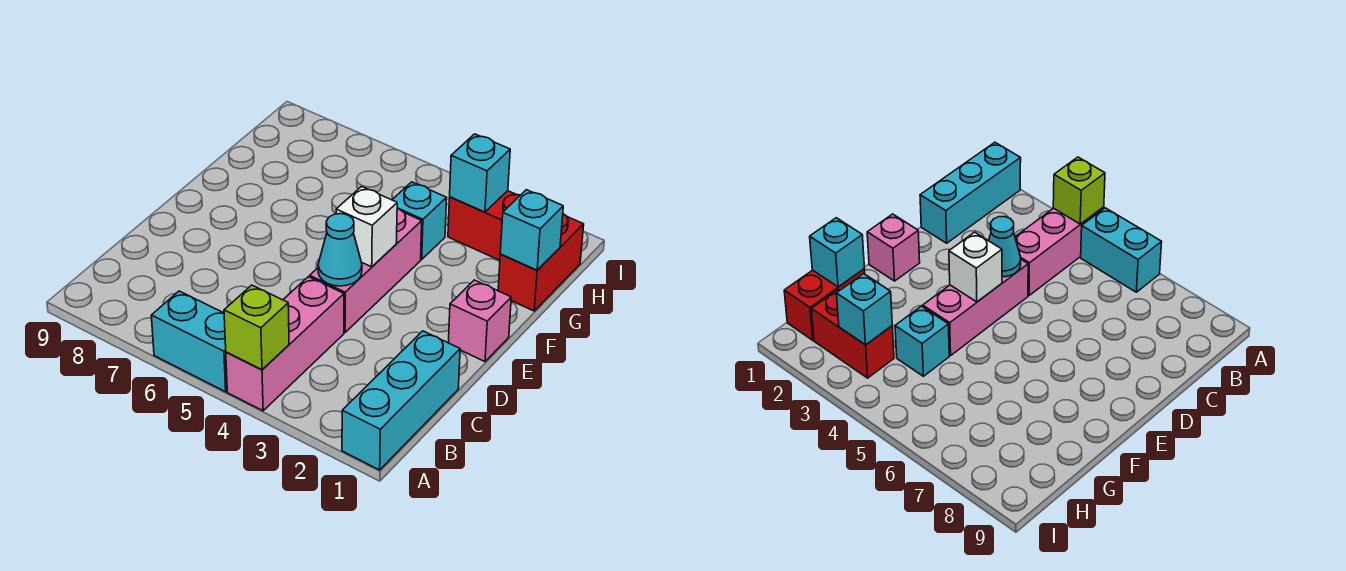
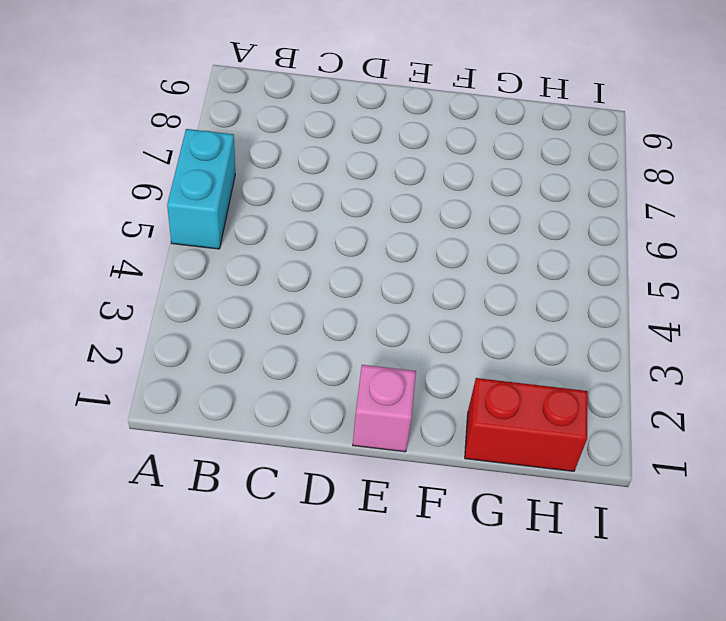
none -> cyan 1x3 brick [342,331,460,470]
none -> pink 1x3 brick [226,277,344,411]
none -> pink 1x3 brick [310,209,422,332]

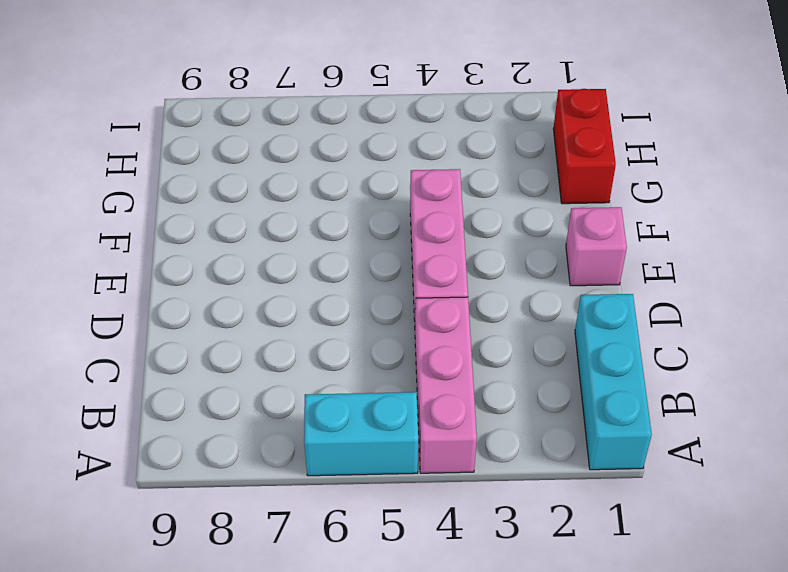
none -> cyan 1x1 brick [392,182,447,259]
none -> red 1x2 brick [448,191,520,260]
none -> lime 1x1 brick [224,285,289,370]

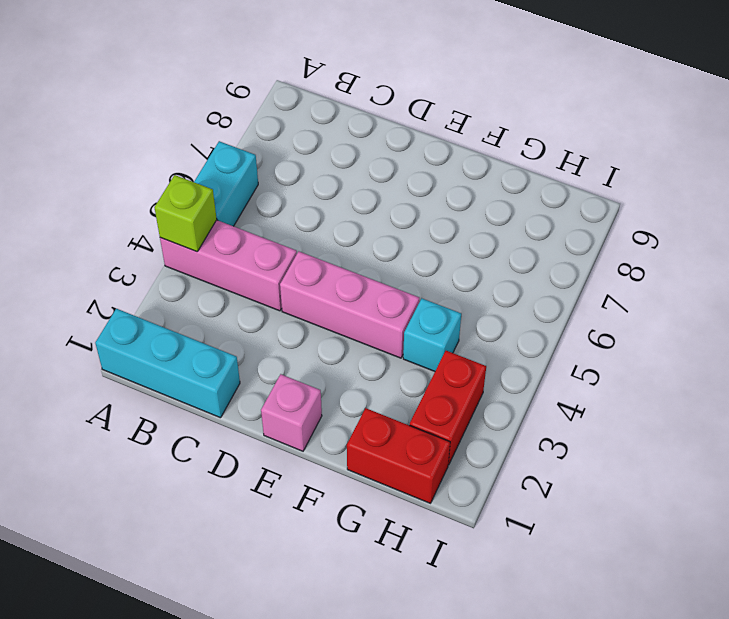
none -> cyan 1x1 cone [318,214,362,286]
none -> white 1x1 brick [336,187,397,267]
none -> cyan 1x1 brick [500,190,563,270]

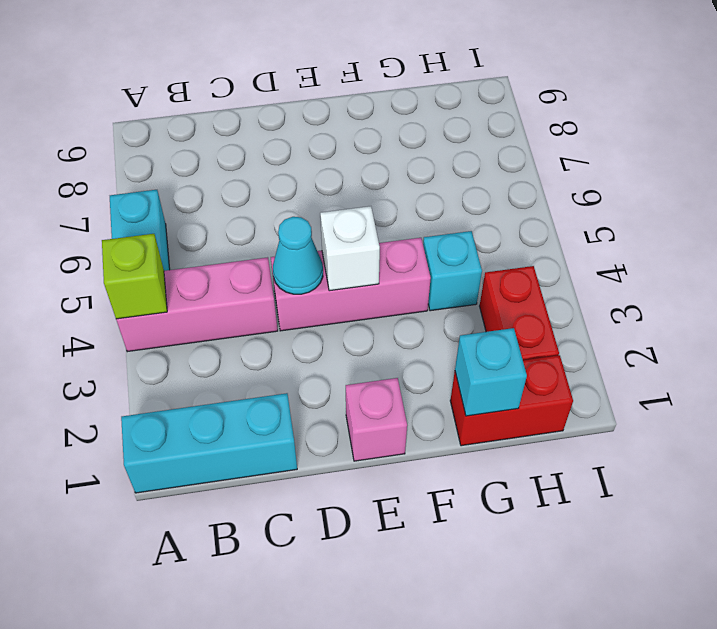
none -> cyan 1x1 brick [450,134,510,212]

